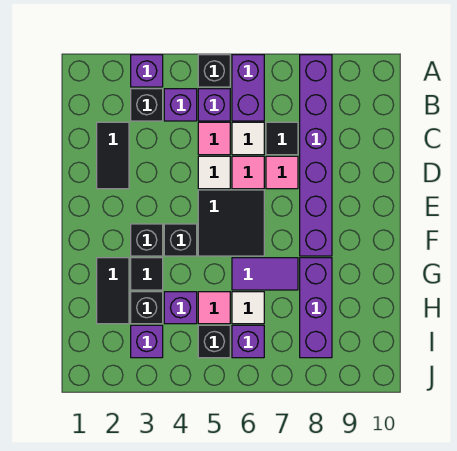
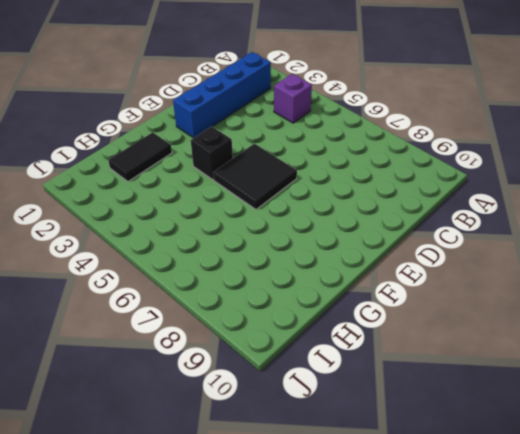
blue 1x4 brick [173,52,271,138] -> black 1x2 tile [97,122,129,189]
none -> purple 1x1 brick [131,55,163,87]
none -> black 1x1 brick [198,55,230,87]
none -> purple 1x2 brick [232,55,264,121]

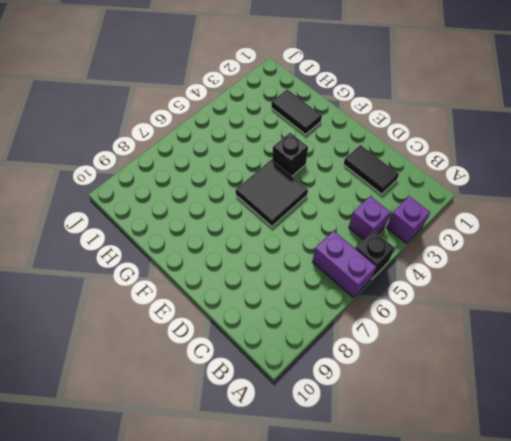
none -> purple 1x6 brick [300,55,332,256]
none -> black 1x1 brick [131,89,163,121]
none -> purple 1x1 brick [198,89,230,121]

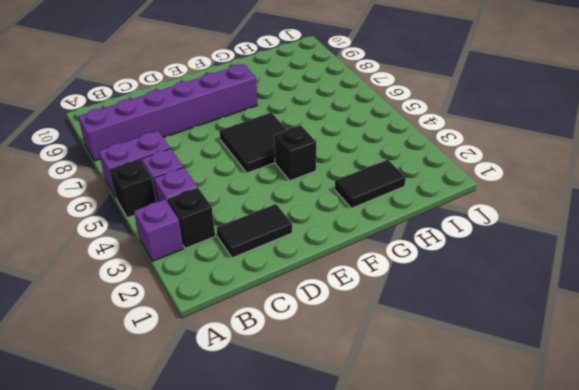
none -> pink 1x1 tile [198,122,230,155]
none -> white 1x1 tile [232,122,264,155]
none -> black 1x1 tile [266,122,298,155]

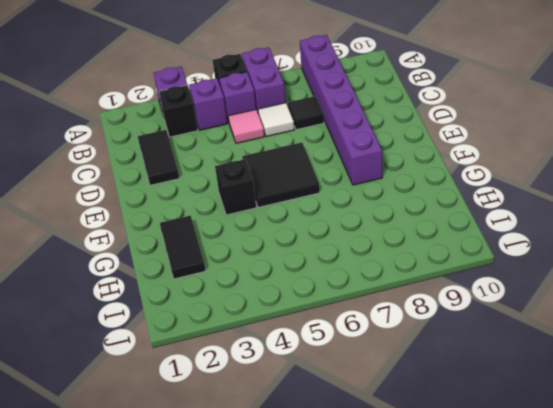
none -> white 1x1 tile [198,156,230,189]
none -> pink 1x1 tile [232,156,264,189]
none -> pink 1x1 tile [266,156,298,189]

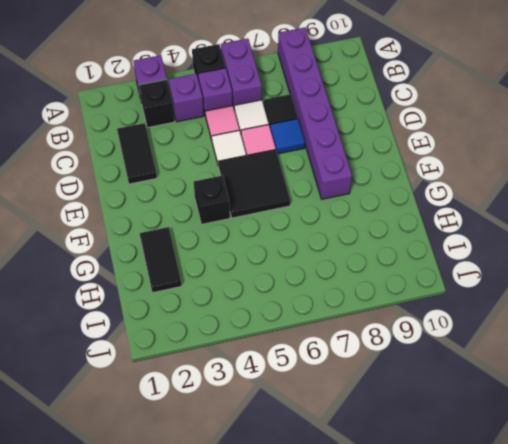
blue 1x1 tile [270,119,305,154] -> pink 1x1 tile [266,156,298,189]
none -> black 1x1 brick [131,224,163,256]
none -> black 1x1 tile [131,258,163,290]
none -> purple 1x2 tile [232,258,298,290]

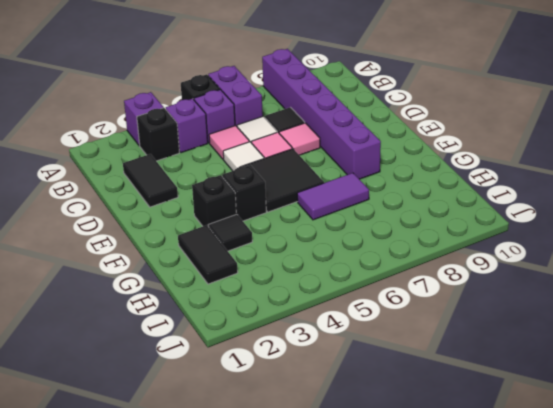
none -> purple 1x3 brick [300,258,332,358]
none -> black 1x1 brick [131,292,163,324]
none -> purple 1x1 brick [164,292,197,324]

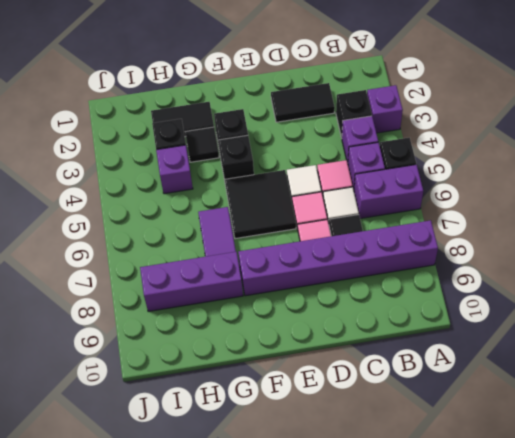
none -> pink 1x1 tile [198,292,230,324]
none -> white 1x1 tile [232,292,264,324]
none -> purple 1x1 brick [131,325,163,358]

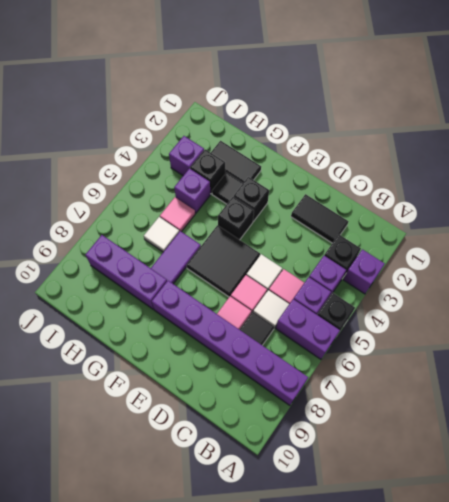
none -> black 1x1 brick [198,325,230,358]
none -> purple 1x1 brick [232,325,264,358]

